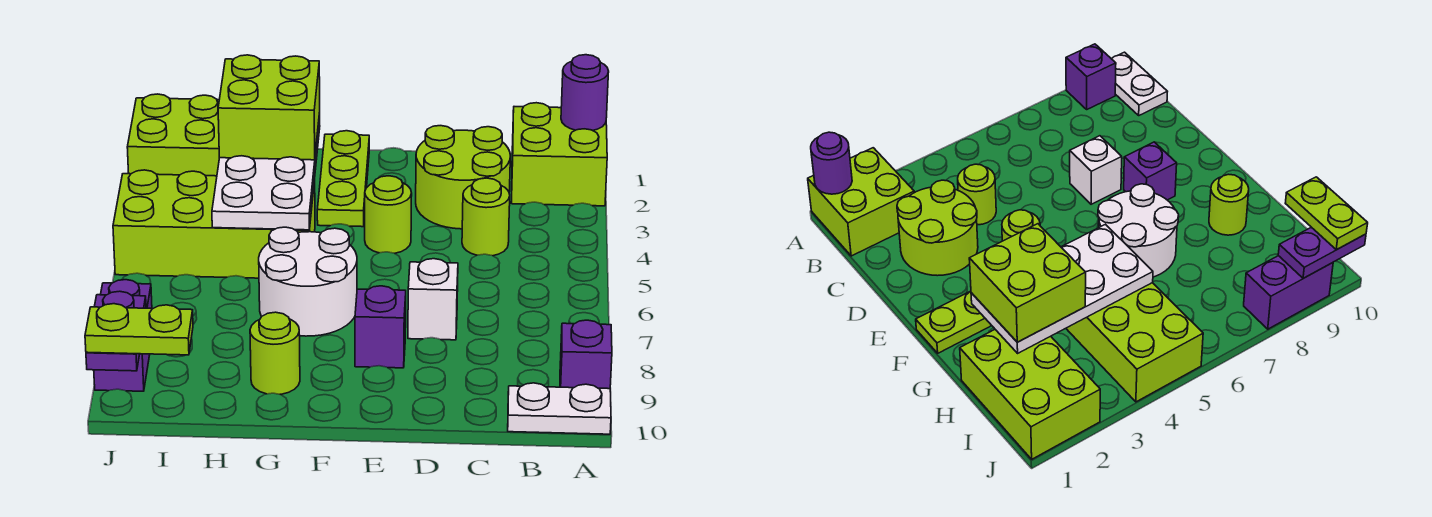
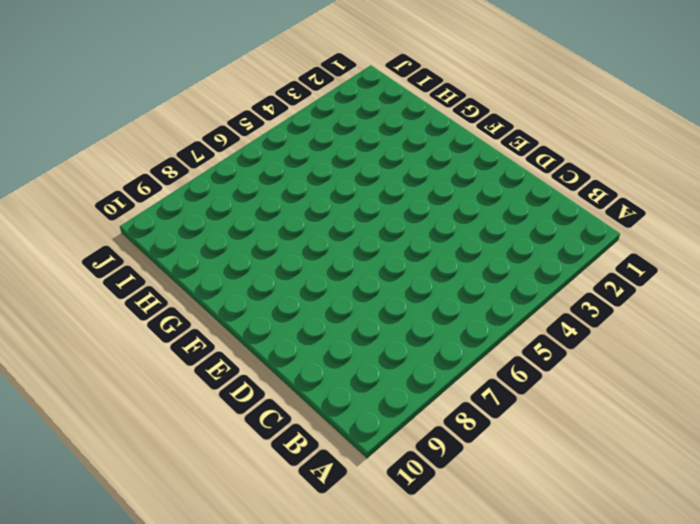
none -> lime 2x2 brick [511,103,607,206]
none -> purple 1x1 brick [560,320,612,389]
none -> white 1x2 plate [508,383,611,434]

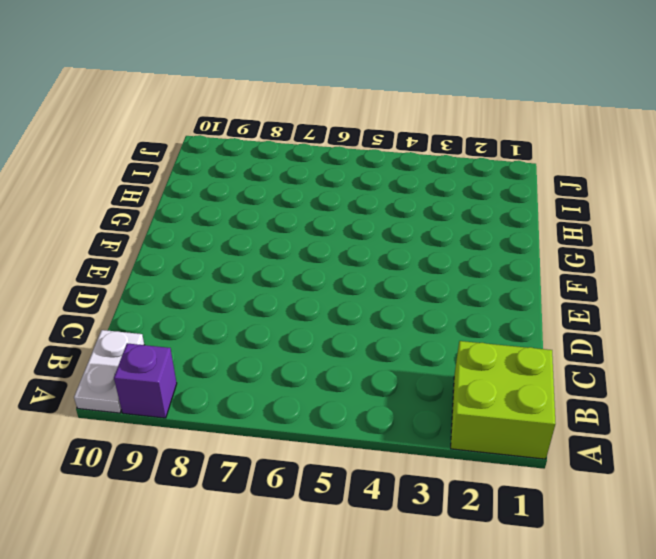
none -> lime 2x2 round brick [416,126,510,229]
none -> lime 1x1 round brick [462,178,510,256]
none -> white 1x1 brick [408,259,458,340]

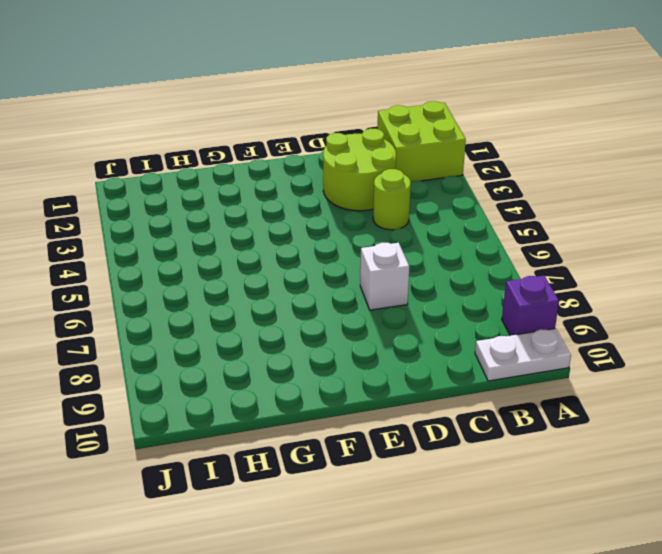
none -> lime 1x1 round brick [365,176,412,253]
none -> purple 1x1 brick [355,286,406,368]
none -> lime 1x3 plate [317,131,369,227]

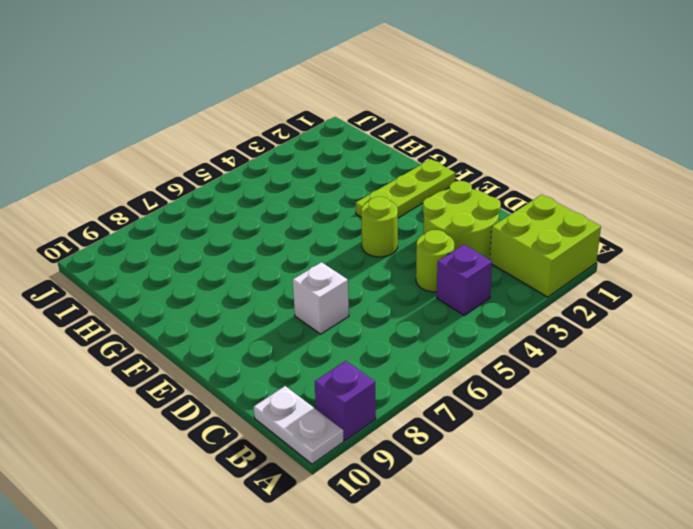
purple 1x1 brick [437,245,492,315] -> purple 1x1 brick moved to [355,286,406,368]
none -> white 2x2 round brick [259,227,357,336]
none -> lime 2x4 brick [113,170,315,278]
none -> lime 1x1 round brick [250,312,300,394]

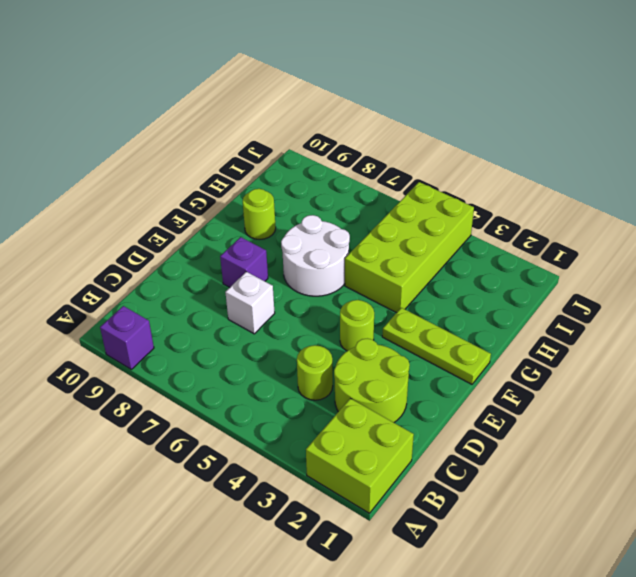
none -> white 1x2 plate [508,383,611,434]
none -> lime 2x3 brick [127,94,219,176]
none -> purple 1x2 brick [94,280,152,391]

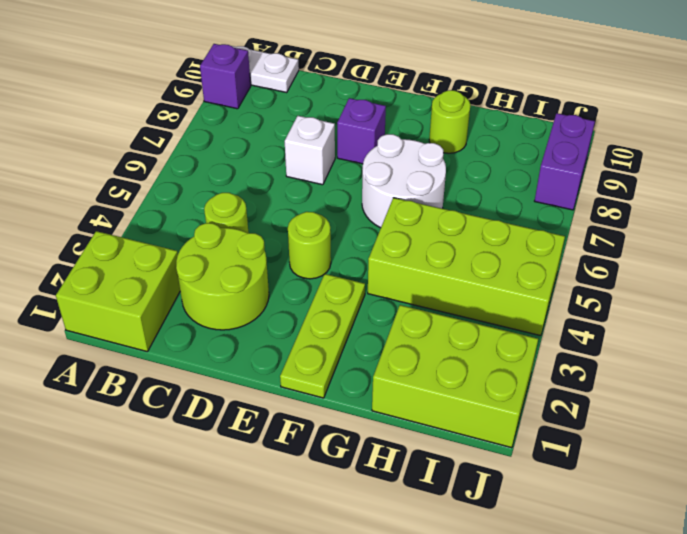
none -> purple 1x1 round brick [561,55,609,131]
none -> white 2x4 plate [212,113,320,230]
none -> purple 1x2 plate [86,291,146,371]

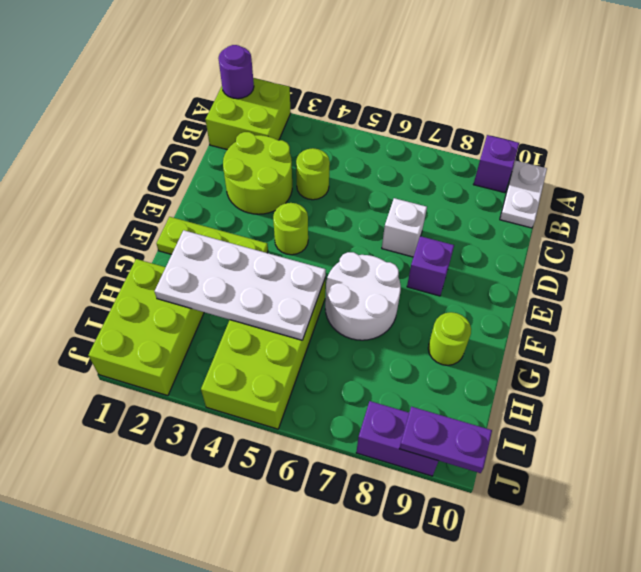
none -> lime 2x2 brick [218,55,320,160]
none -> lime 1x2 plate [85,304,193,355]

